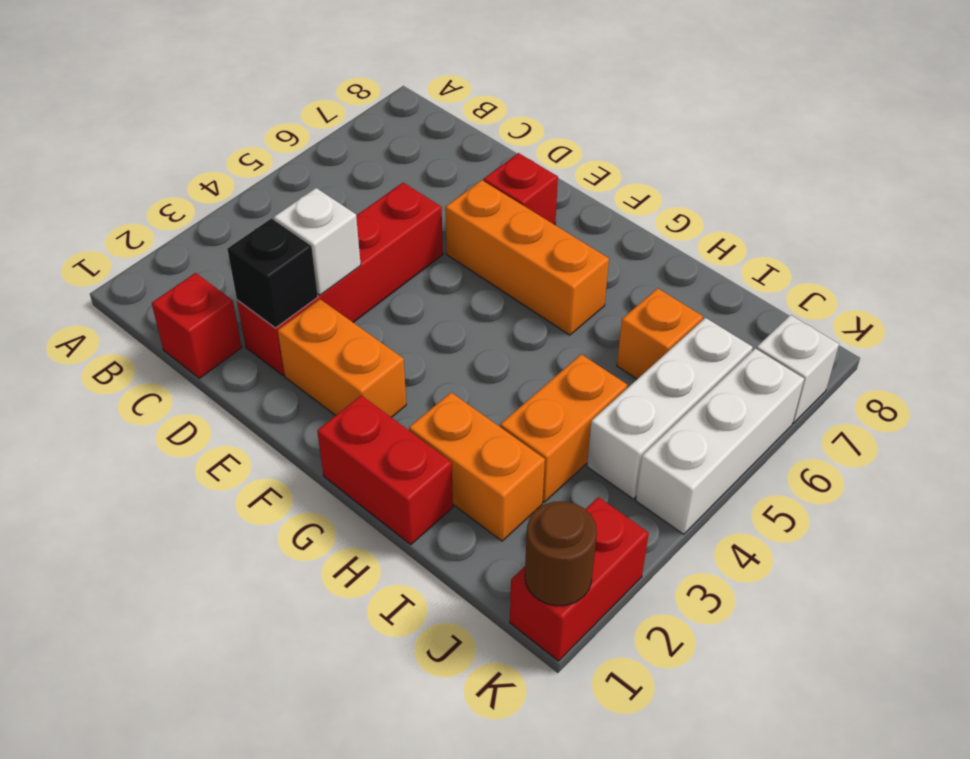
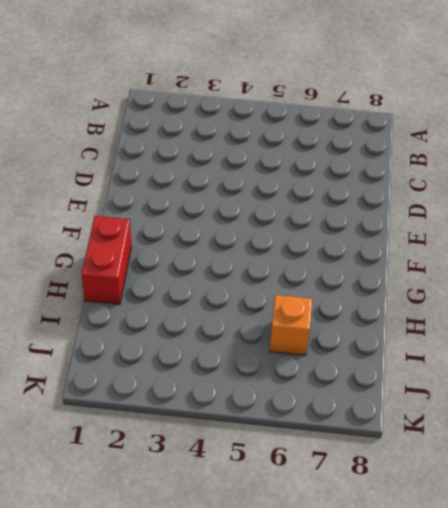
none -> red 1x1 brick [152,273,242,378]
none -> red 1x4 brick [237,183,443,375]
none -> orange 1x2 brick [278,299,406,417]

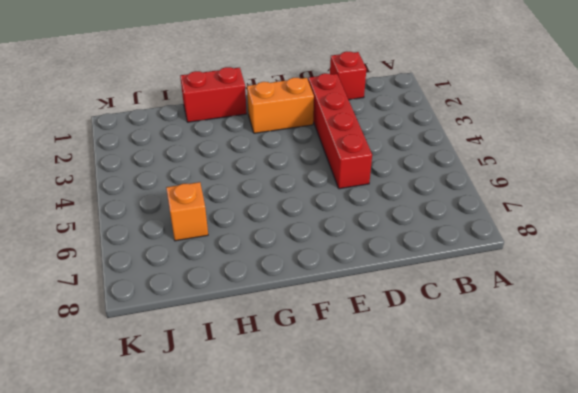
none -> orange 1x3 brick [445,180,609,335]
none -> red 1x1 brick [483,153,558,225]
none -> orange 1x2 brick [409,392,545,541]

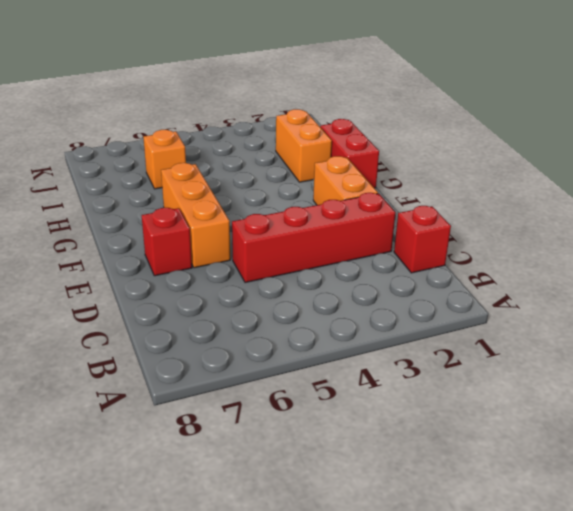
none -> orange 1x2 brick [500,354,627,502]
none -> white 1x3 brick [587,318,753,499]
none -> red 1x2 brick [510,497,649,661]

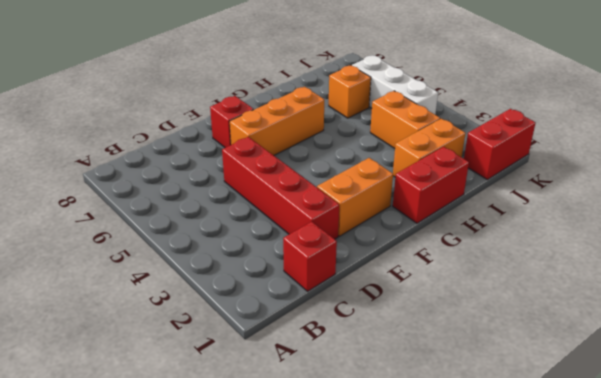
red 1x2 brick [464,109,535,180] -> red 1x2 brick turned to [510,497,649,661]
none -> white 1x3 brick [636,348,804,534]
none -> white 1x1 brick [757,315,839,423]
none -> black 1x1 brick [227,218,318,328]

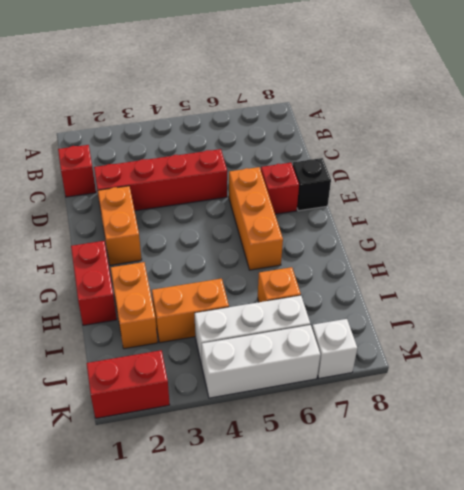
black 1x1 brick [293,158,331,211] -> black 1x1 brick moved to [227,218,318,328]
none -> white 1x1 brick [274,188,361,295]
none -> brown 1x1 round brick [525,501,597,606]

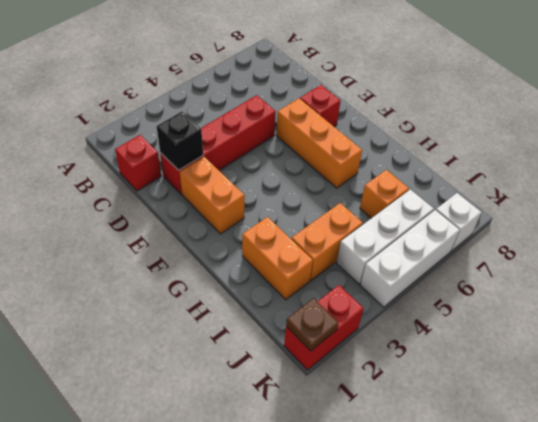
brown 1x1 plate [286,298,339,351] -> brown 1x1 round brick [525,501,597,606]
none -> red 1x2 brick [317,395,453,544]
none -> white 1x1 brick [274,188,361,295]

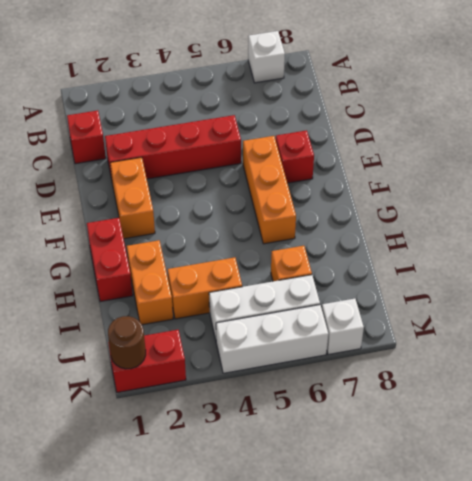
white 1x1 brick [248,31,285,83] -> white 1x1 brick moved to [274,188,361,295]
none -> black 1x1 brick [227,218,318,328]

